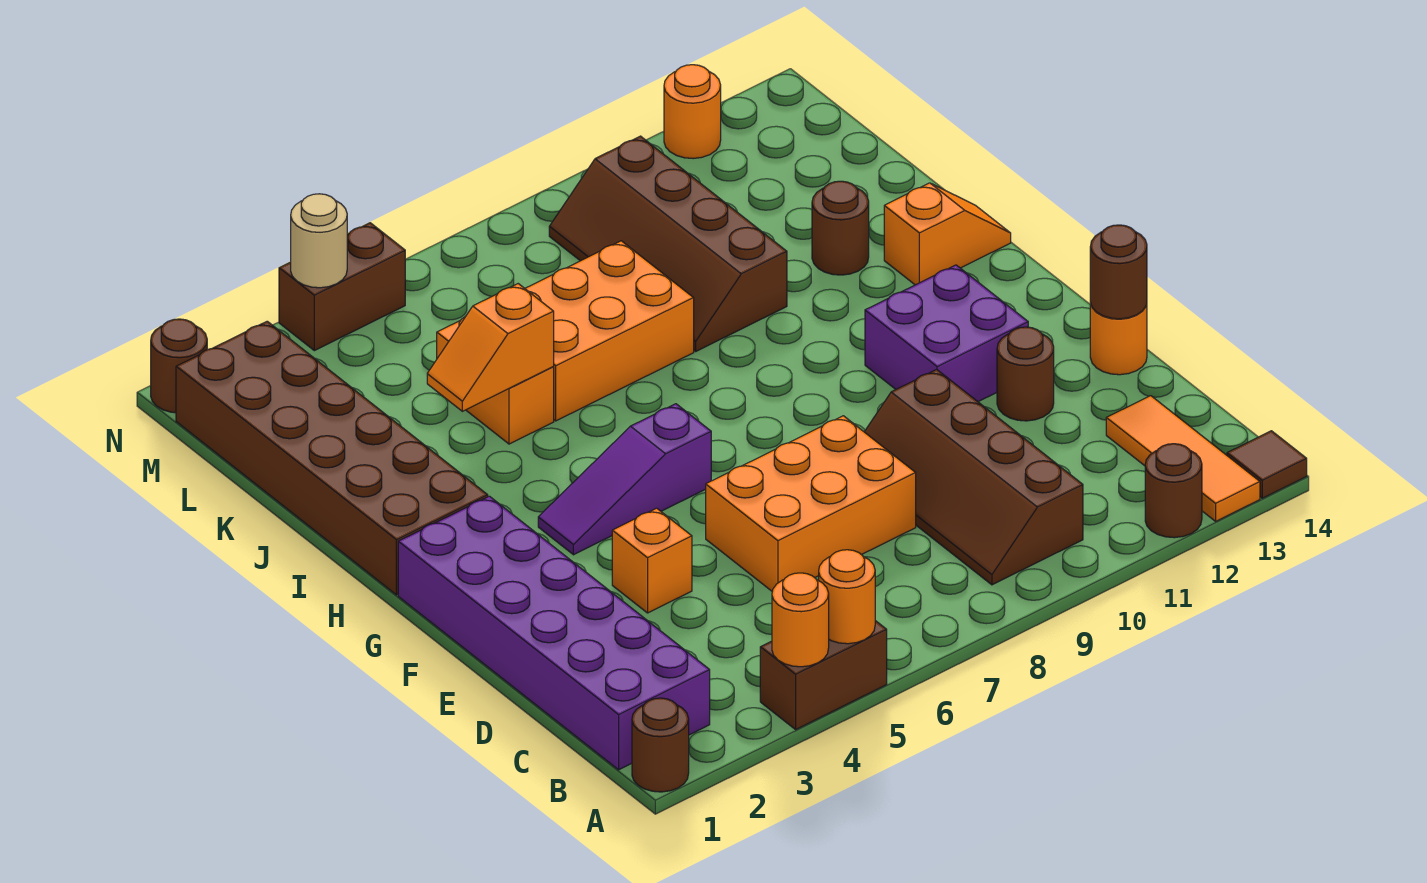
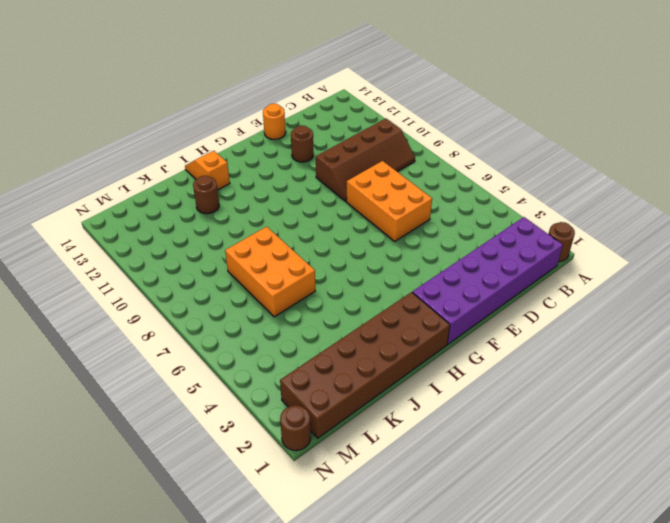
none -> brown 1x2 brick [760,621,887,729]
none -> brown 1x1 round brick [1145,444,1202,538]
none -> orange 1x3 tile [1106,396,1260,521]

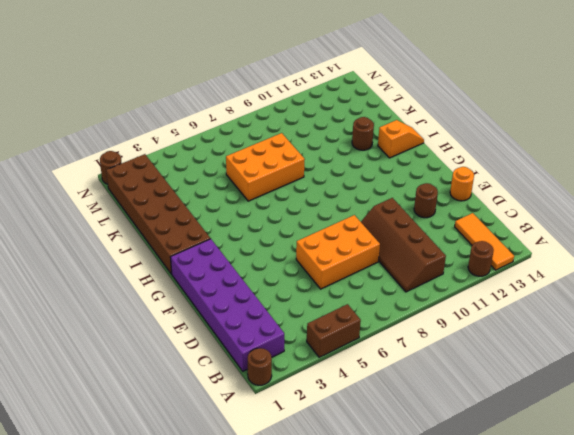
none -> brown 1x1 tile [1227,431,1307,498]
none -> orange 1x1 brick [612,508,692,613]
none -> purple 2x2 brick [865,265,1028,402]

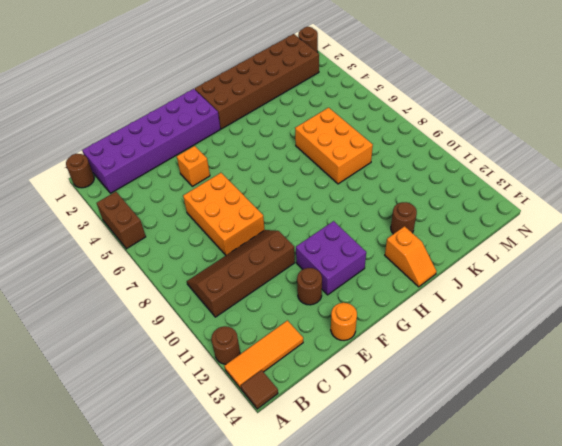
none -> purple 1x3 slope [538,404,711,555]
none -> orange 1x2 brick [437,317,554,444]
none -> brown 2x4 slope [549,136,787,351]

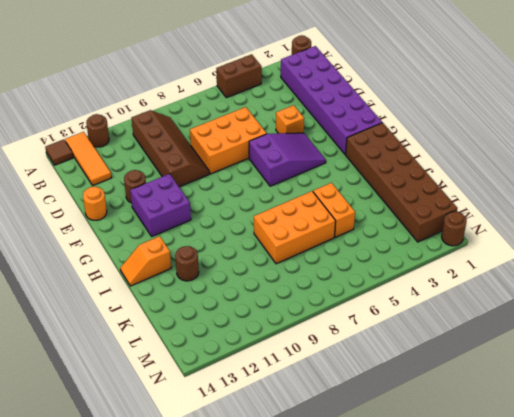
purple 2x3 slope [249,133,326,186] -> purple 1x3 slope [538,404,711,555]
none -> brown 2x4 slope [549,136,787,351]
none -> brown 1x2 brick [279,223,405,351]
none -> orange 1x1 round brick [664,65,721,159]

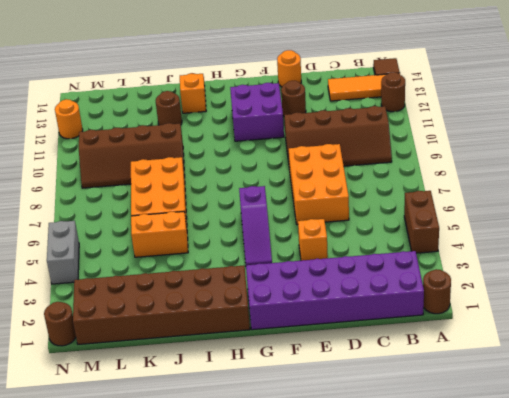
grey 1x2 brick [47,221,79,284] -> brown 1x2 brick [279,223,405,351]
none -> orange 1x1 round brick [772,573,829,667]
none -> orange 1x1 round brick [819,550,875,644]
none -> brown 1x1 round brick [1090,225,1147,319]

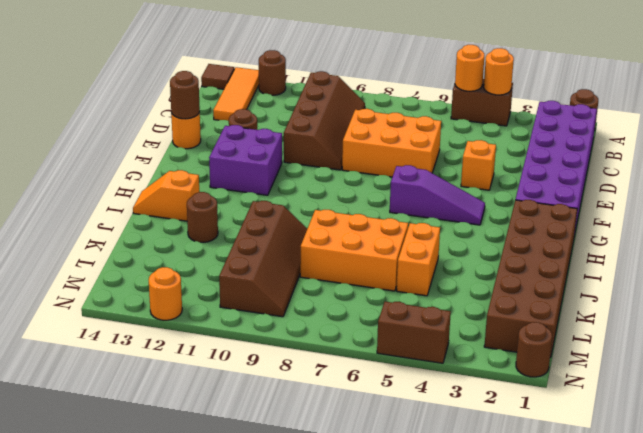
none -> orange 1x2 slope [427,284,554,411]
none -> tan 1x1 round brick [291,194,347,288]

